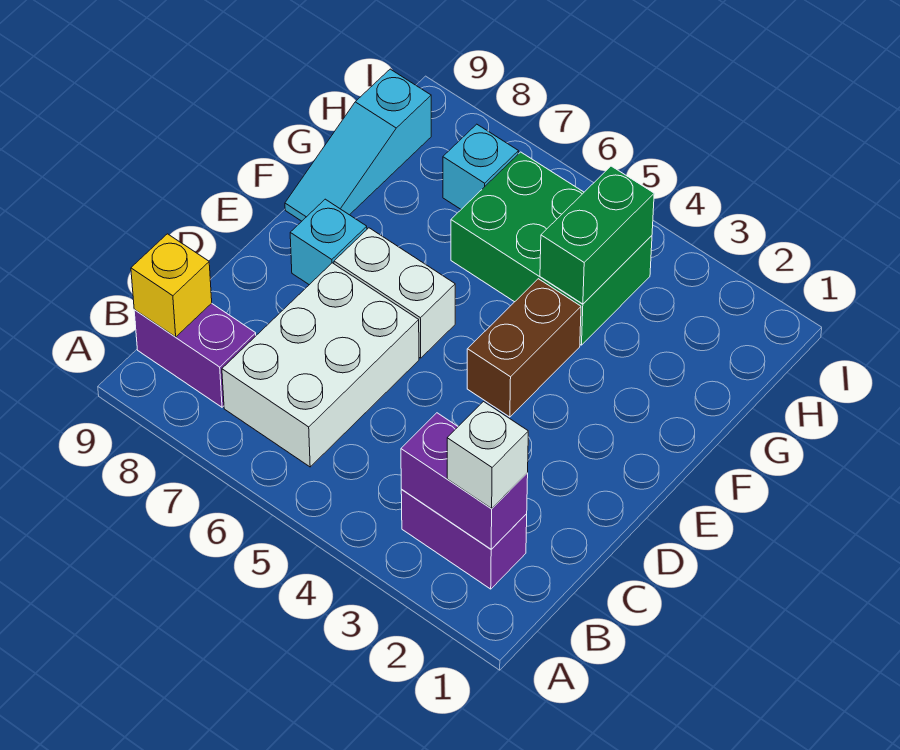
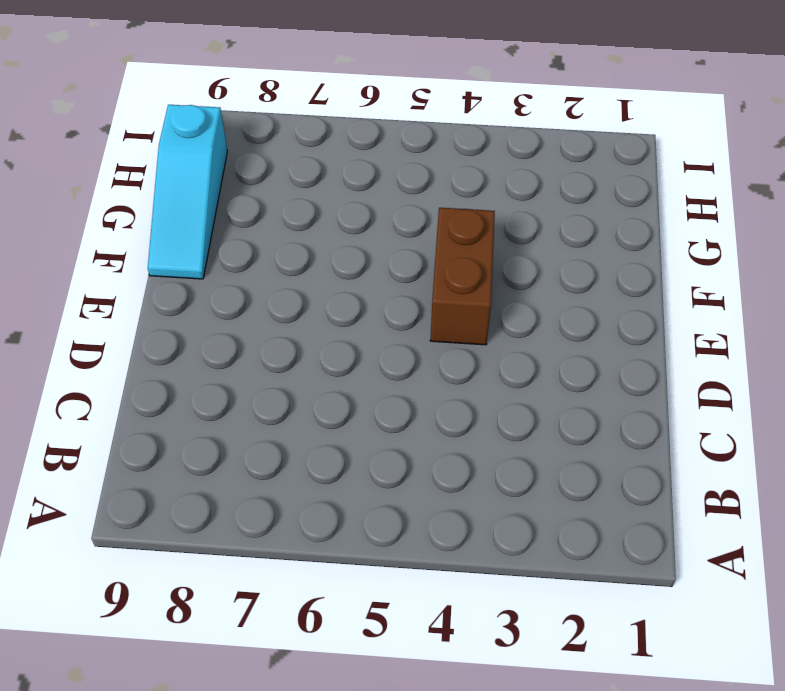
none -> purple 1x2 brick [401,490,527,589]
none -> white 2x3 brick [222,263,419,467]
none -> purple 1x2 brick [134,303,256,407]

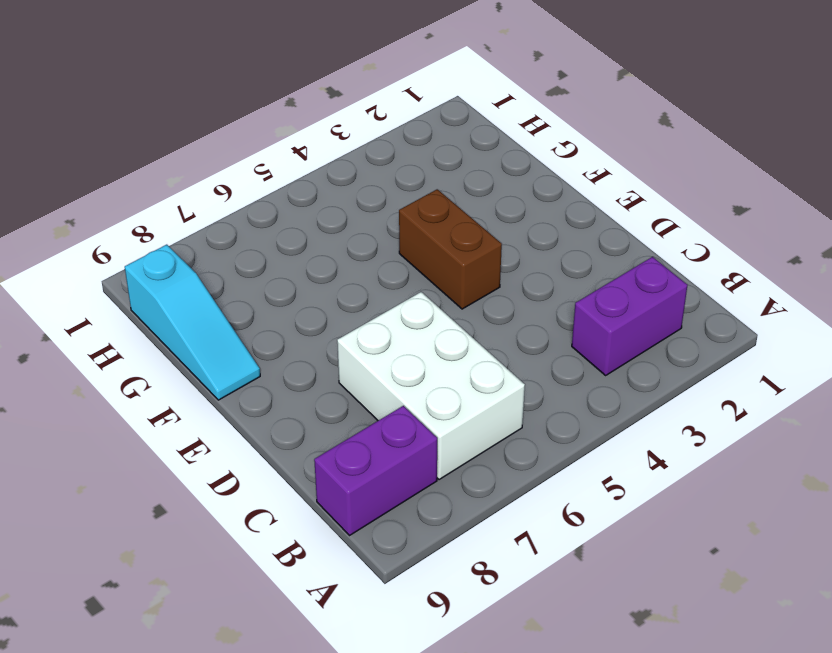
none -> white 1x2 brick [334,228,455,358]
none -> cyan 1x1 brick [290,199,367,285]
none -> green 2x3 brick [451,152,652,345]

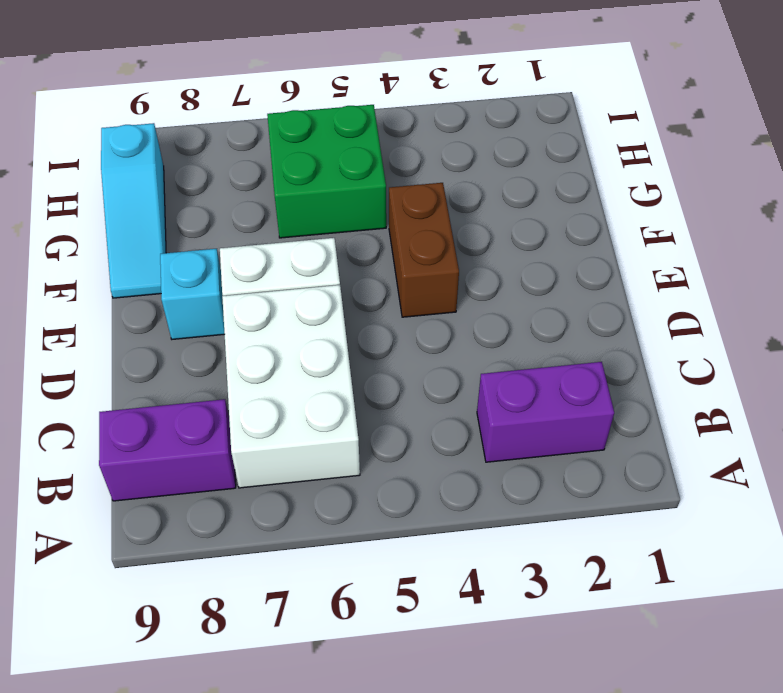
green 2x2 brick [267,105,386,238] -> green 2x3 brick [451,152,652,345]
none -> cyan 1x1 brick [443,124,519,209]
none -> purple 1x2 brick [401,413,528,549]
none -> yellow 1x1 brick [131,234,212,337]

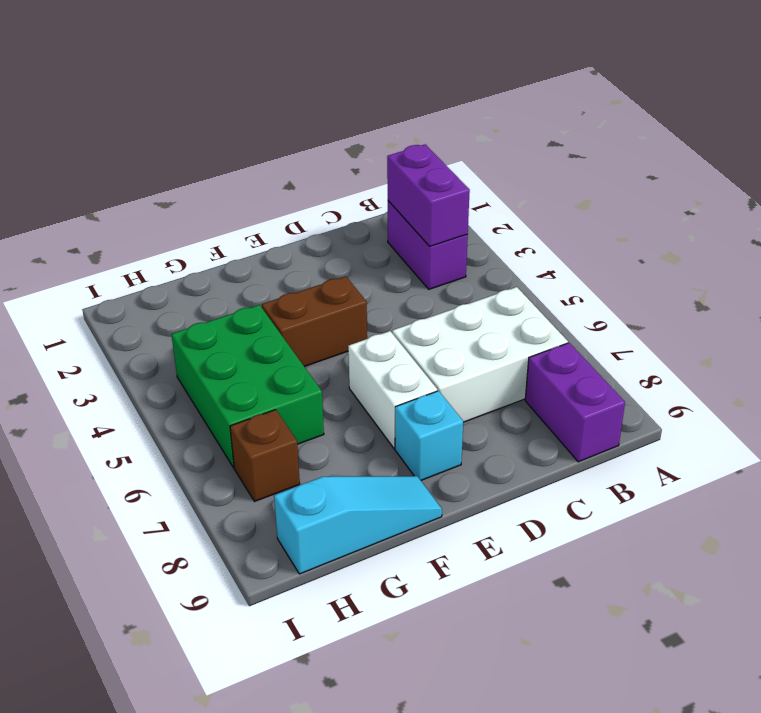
brown 1x1 brick [230,410,300,502] -> cyan 1x1 brick [443,124,519,209]
none -> yellow 1x1 brick [131,234,212,337]
none -> green 1x2 brick [540,166,654,304]
none -> white 1x1 brick [447,402,528,508]

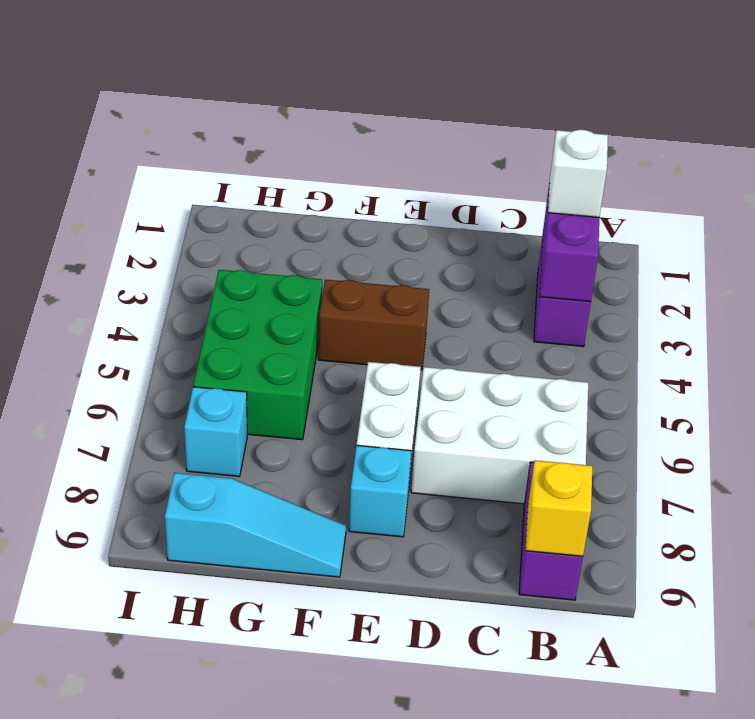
none -> green 1x2 brick [540,166,654,304]

